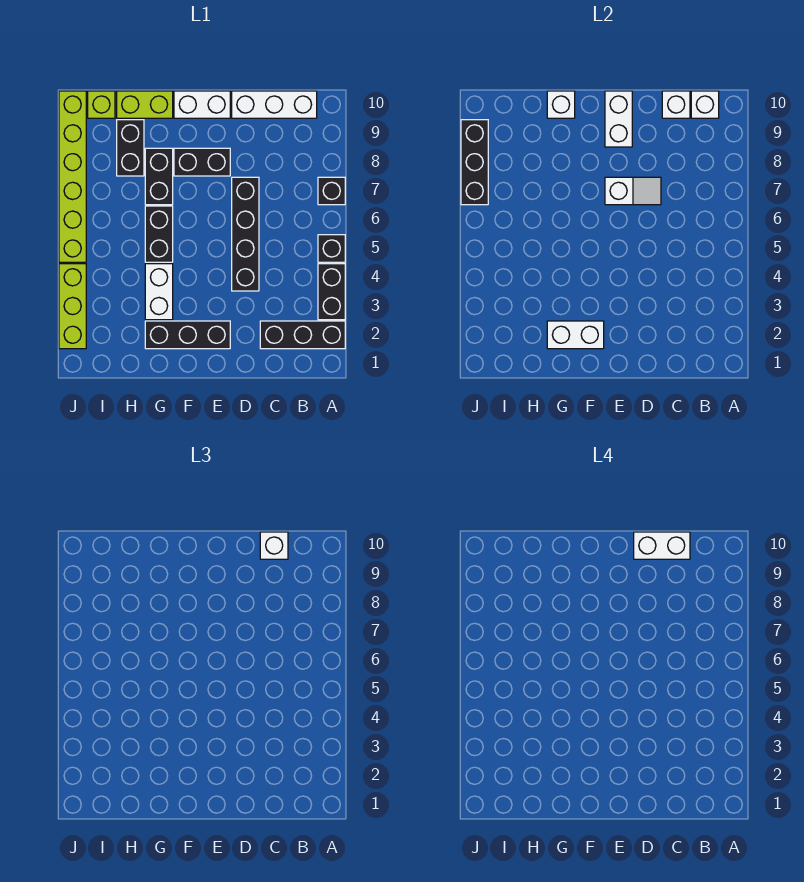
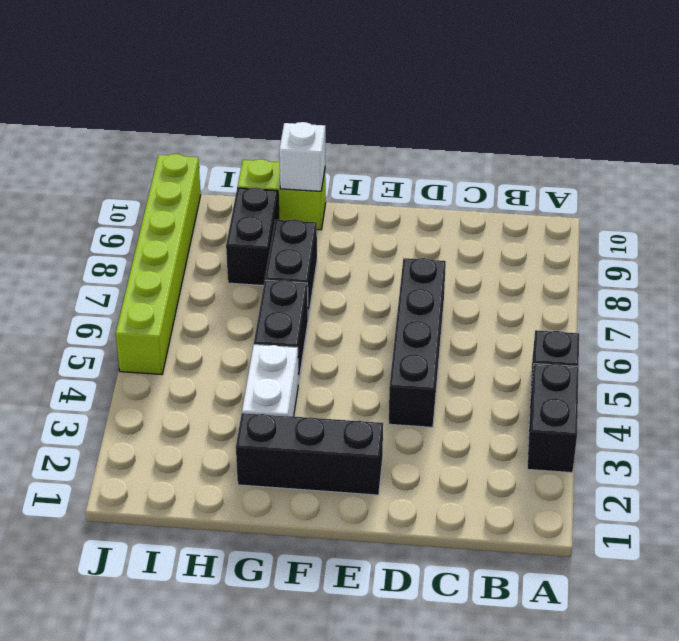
none -> black 1x3 brick [260,321,345,349]
none -> black 1x1 brick [318,177,345,205]
none -> white 1x3 brick [232,91,317,118]

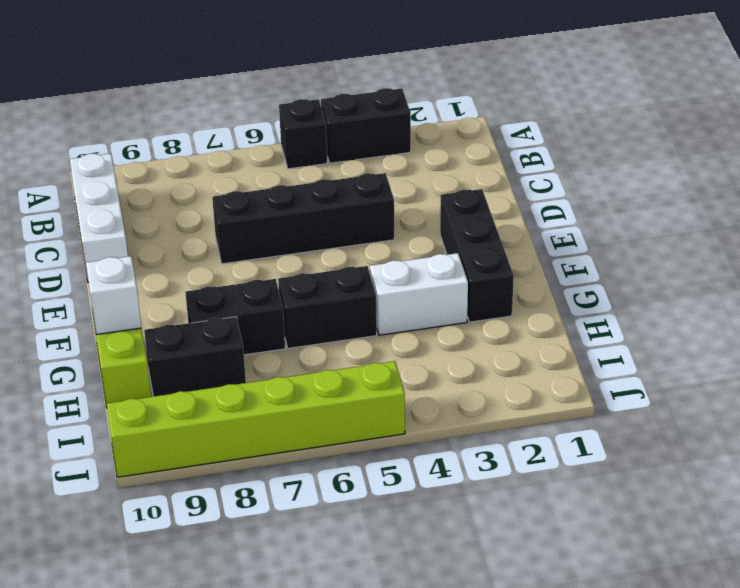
none -> black 1x3 brick [260,321,345,349]
none -> black 1x1 brick [318,177,345,205]
none -> black 1x2 brick [174,148,230,176]

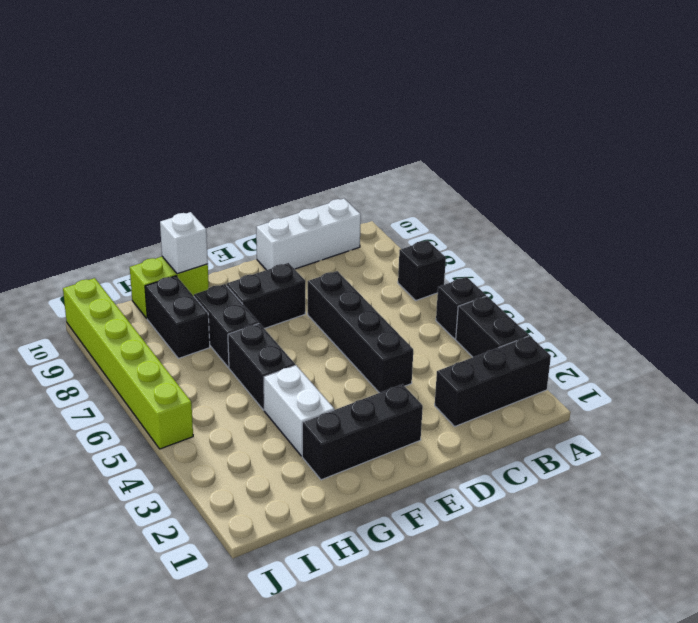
none -> white 1x2 brick [174,91,230,118]
none -> lime 1x1 brick [88,91,115,118]
none -> lime 1x3 brick [59,264,86,349]

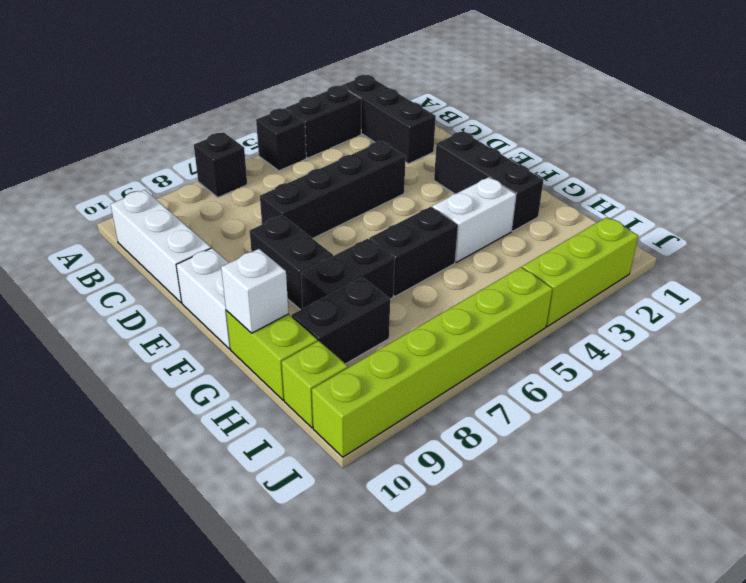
none -> white 1x1 brick [691,91,719,118]
none -> white 1x1 brick [662,91,690,118]
none -> white 1x2 slope [605,177,661,205]

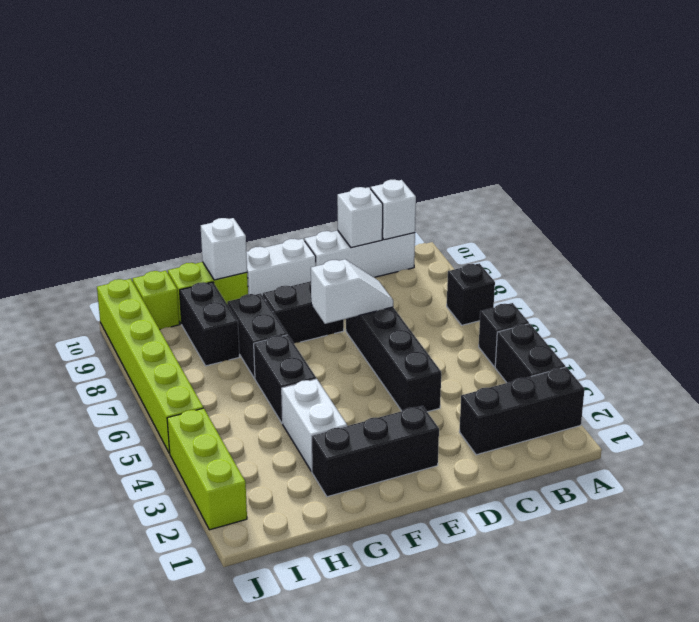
none -> white 1x2 brick [605,91,632,147]
none -> white 1x2 brick [547,321,604,349]
none -> black 1x3 brick [461,120,488,205]

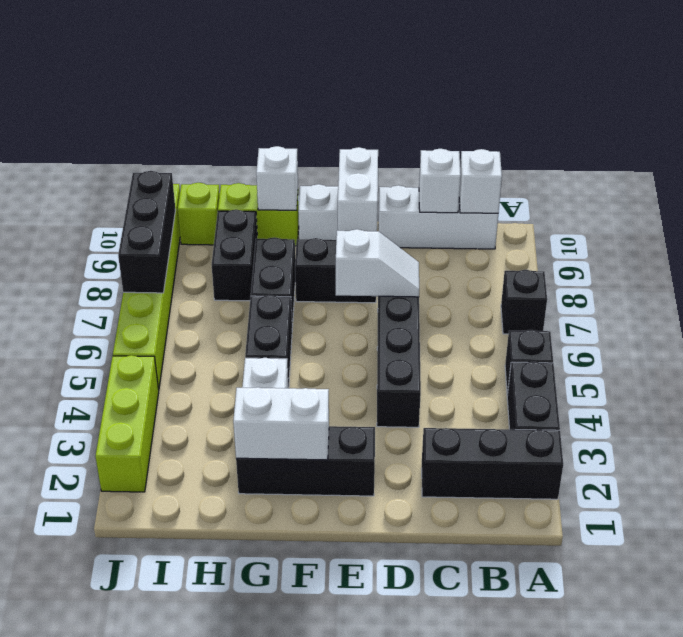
none -> white 1x1 brick [260,532,288,559]
none -> white 1x2 brick [634,532,690,559]

